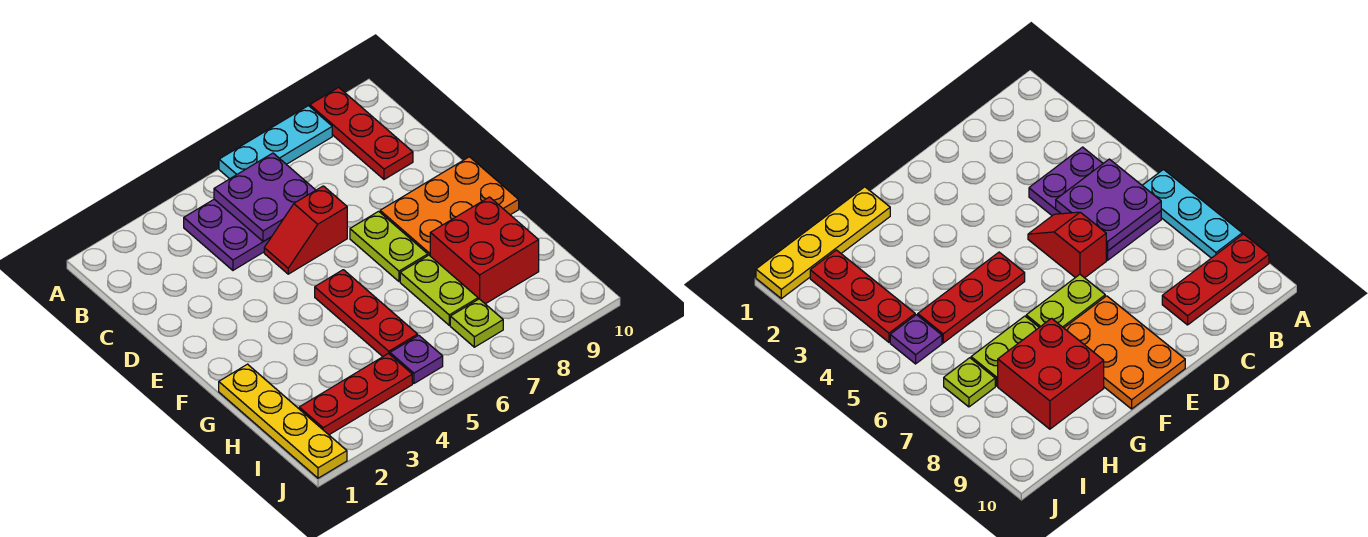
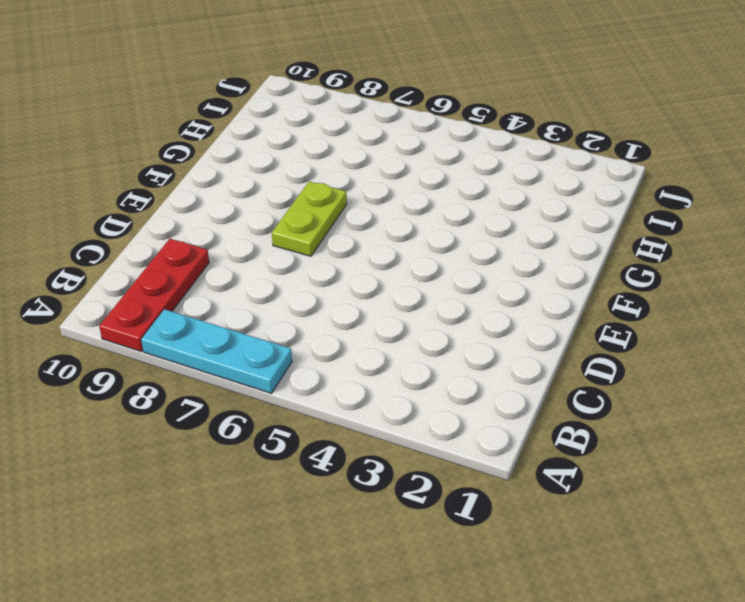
none -> purple 2x3 plate [184,199,271,270]
none -> red 1x2 slope [264,186,347,274]
none -> orange 2x3 plate [380,157,519,255]

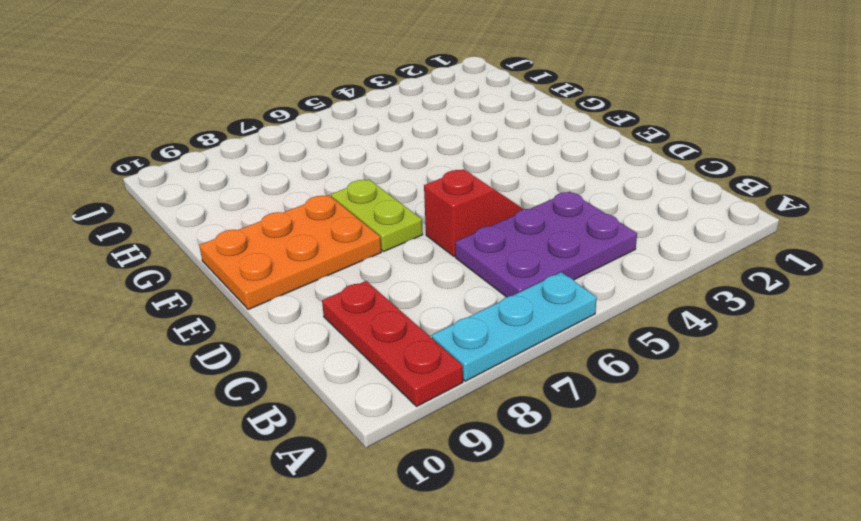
none -> red 1x3 plate [315,270,418,356]
none -> yellow 1x4 plate [219,364,347,478]
none -> lime 1x2 plate [400,255,478,325]

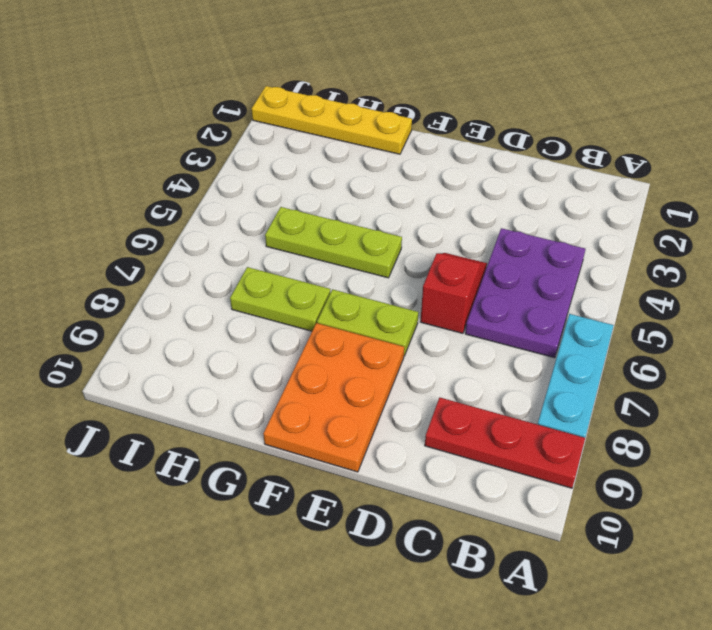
lime 1x3 plate [265,207,402,278] -> red 1x3 plate [315,270,418,356]
none -> red 2x2 brick [430,197,539,304]
none -> red 1x3 plate [299,353,412,435]
none -> purple 1x1 plate [390,335,443,383]

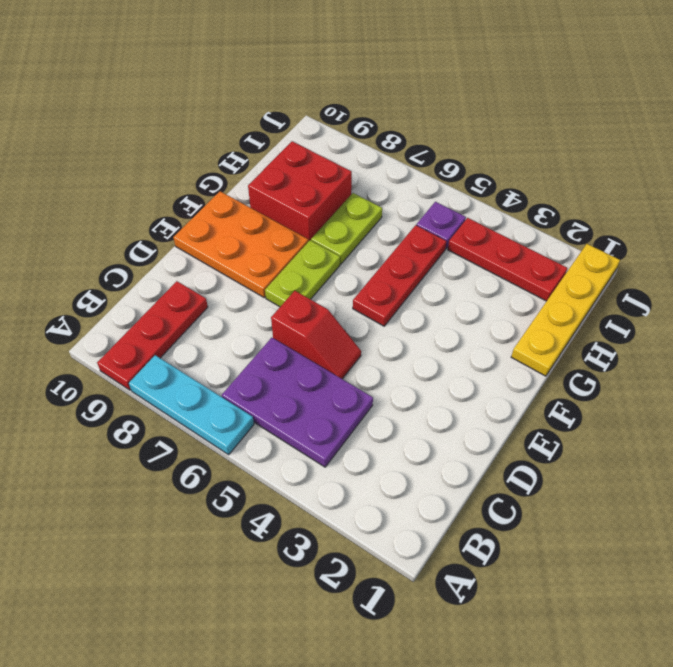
none -> lime 1x1 plate [450,299,503,347]
none -> purple 2x2 plate [214,153,316,242]

